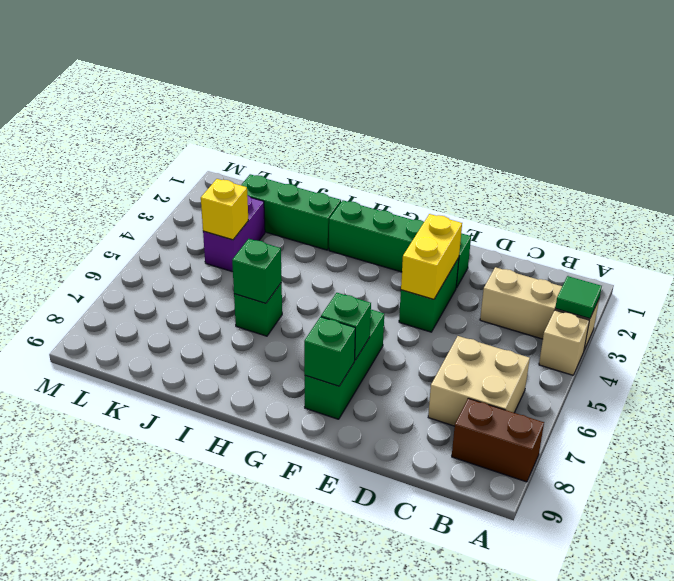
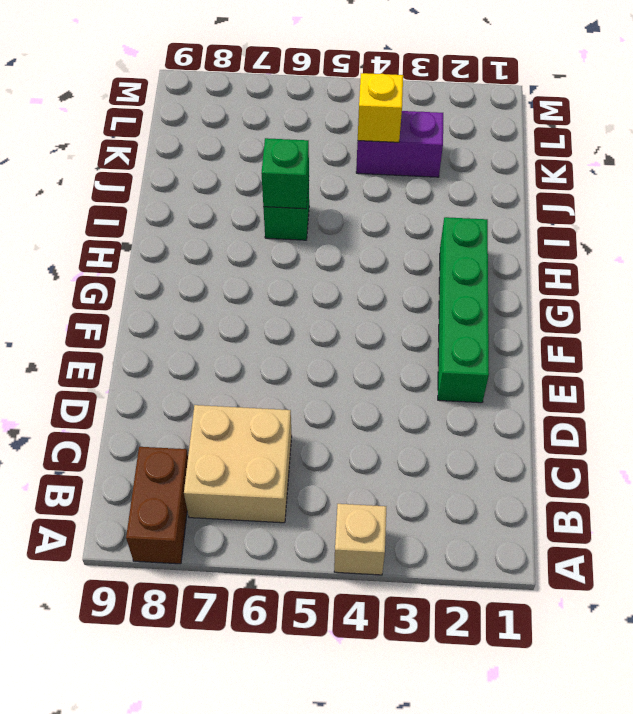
none -> tan 1x3 brick [480,267,599,350]
none -> green 1x2 brick [399,258,459,332]
none -> green 1x3 brick [305,310,384,419]

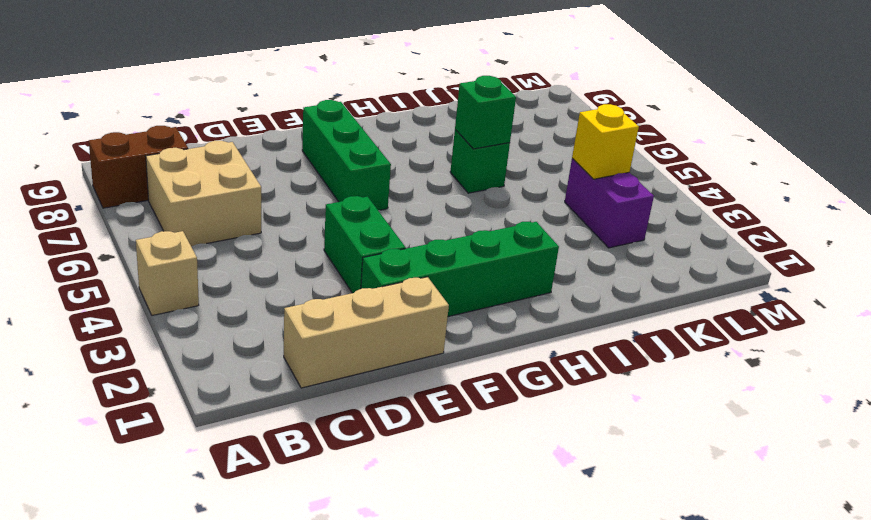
tan 1x3 brick [284,277,449,388] -> tan 1x3 brick moved to [480,267,599,350]
none -> green 1x3 brick [241,174,341,250]
none -> green 1x1 tile [555,276,602,319]
none -> yellow 1x2 brick [401,214,462,299]

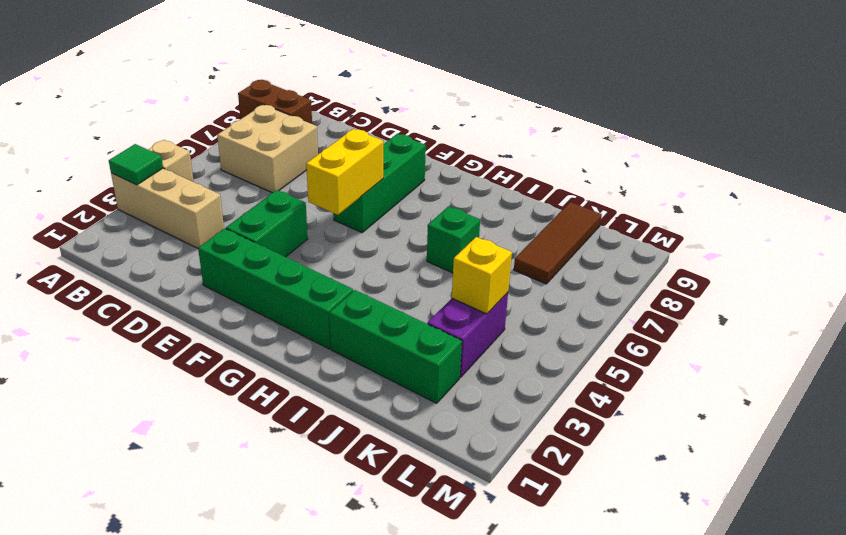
yellow 1x2 brick [306,129,383,215] -> yellow 1x2 brick moved to [401,214,462,299]
brown 1x3 tile [514,202,602,284] -> none
none -> green 1x1 brick [321,293,371,360]
none -> green 1x1 brick [304,317,355,386]
none -> green 1x1 brick [232,239,282,303]

